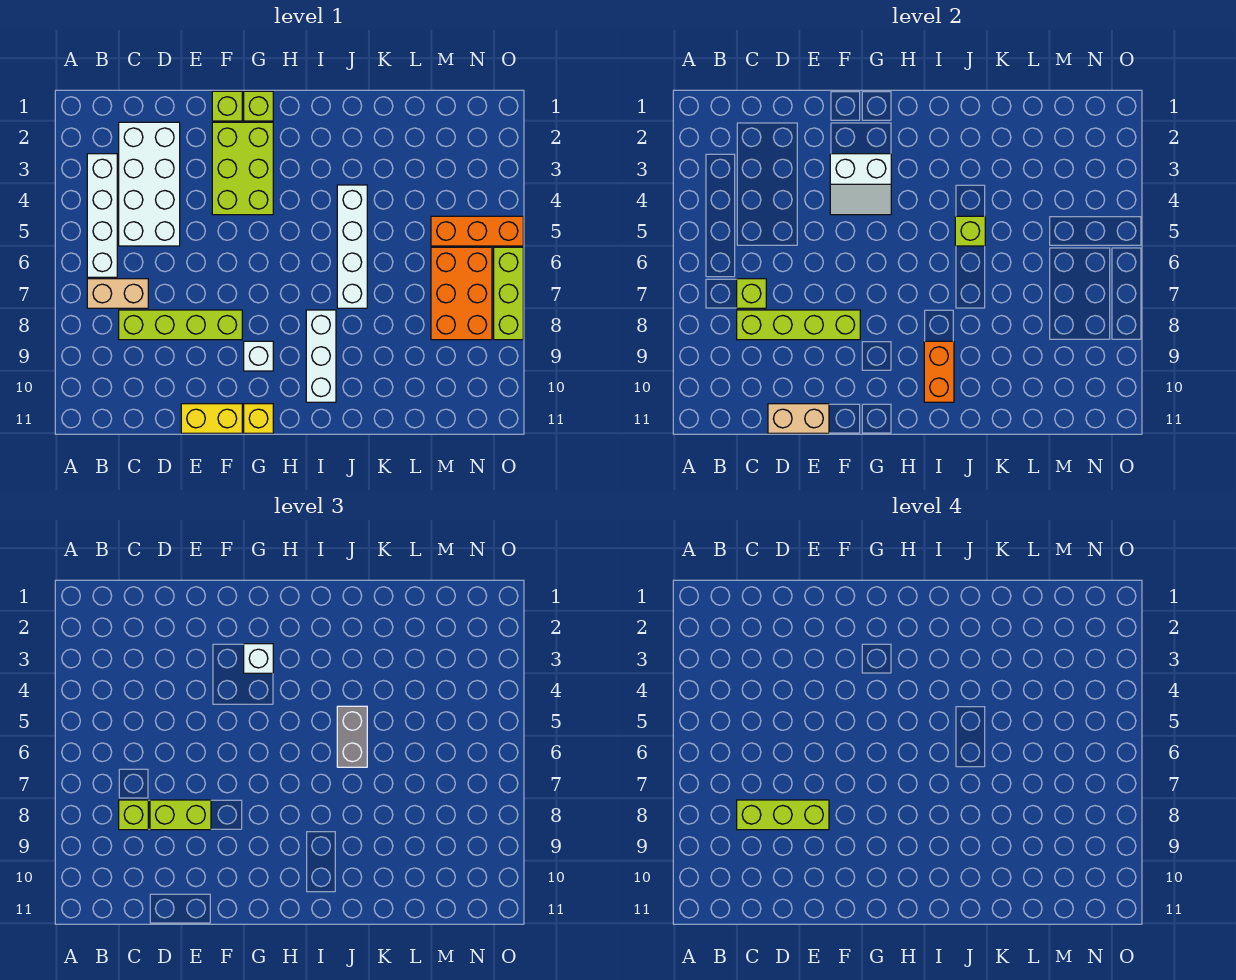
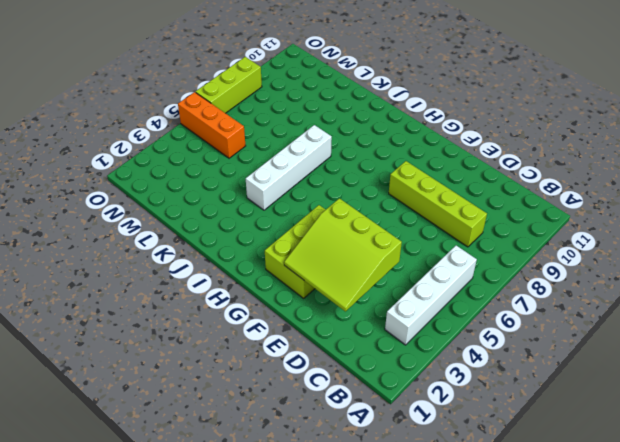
lime 3x3 slope [284,198,402,312] -> white 2x2 slope [830,154,891,215]
none -> tan 1x2 brick [87,279,148,308]
none -> white 2x4 brick [119,122,180,246]
none -> yellow 1x2 brick [181,404,242,433]

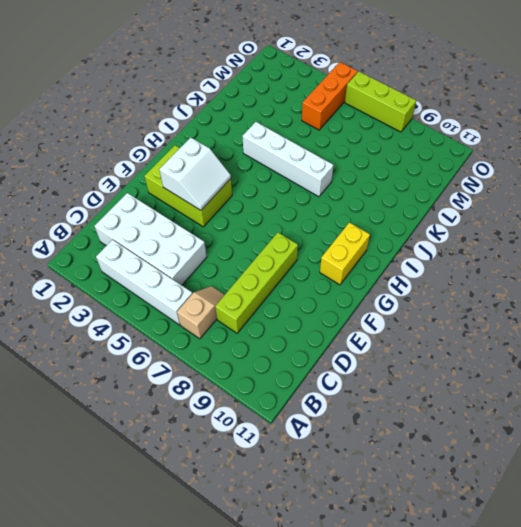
tan 1x2 slope [177,286,224,339] -> tan 1x2 brick [87,279,148,308]
yellow 1x2 brick [320,222,370,285] -> yellow 1x2 brick moved to [181,404,242,433]
none -> lime 1x1 brick [212,91,242,121]
none -> lime 1x1 brick [244,91,273,121]
none -> white 1x1 brick [244,341,273,371]

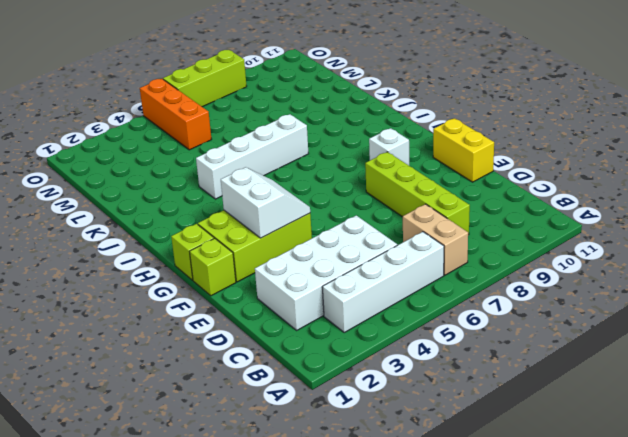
none -> yellow 1x1 brick [244,404,273,433]
none -> white 1x3 brick [306,310,336,402]
none -> orange 2x3 brick [431,247,492,340]

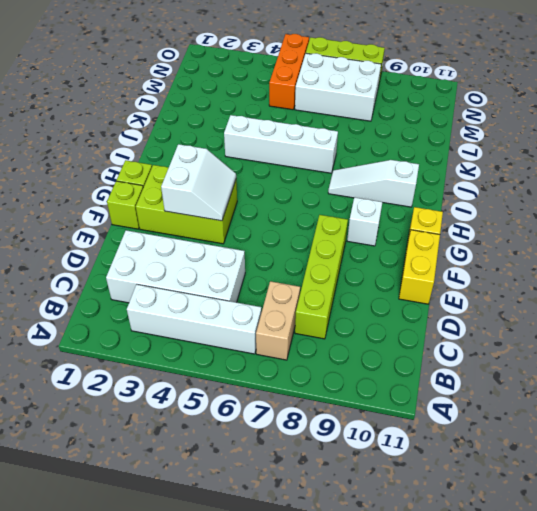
white 1x3 slope [328,160,419,207] -> white 1x3 brick [306,310,336,402]
white 2x3 brick [295,53,381,121] -> orange 2x3 brick [431,247,492,340]
none -> lime 1x1 brick [737,279,766,308]
none -> lime 1x4 brick [737,310,860,340]
none -> tan 1x2 brick [768,404,829,433]

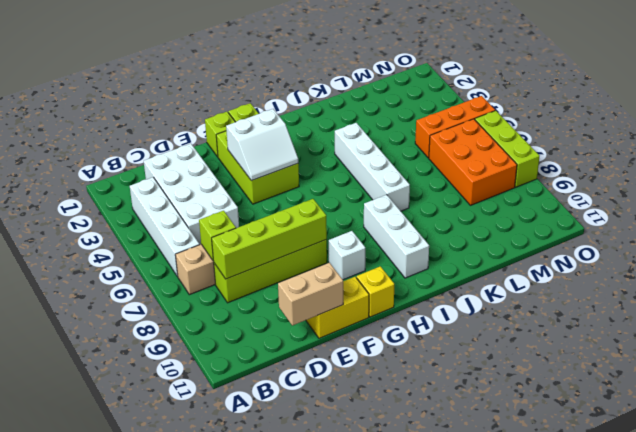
none -> orange 1x2 brick [924,341,954,402]
none -> lime 1x1 brick [955,216,985,246]
none -> lime 1x1 brick [119,800,148,830]

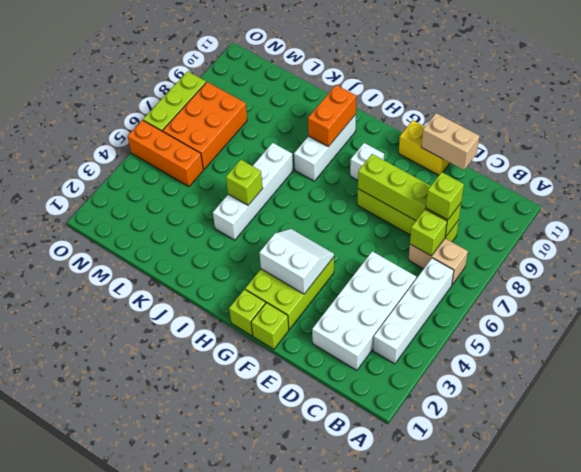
none -> yellow 1x1 brick [244,404,273,433]
none -> lime 1x2 brick [150,800,211,830]
none -> white 1x1 brick [244,644,273,673]

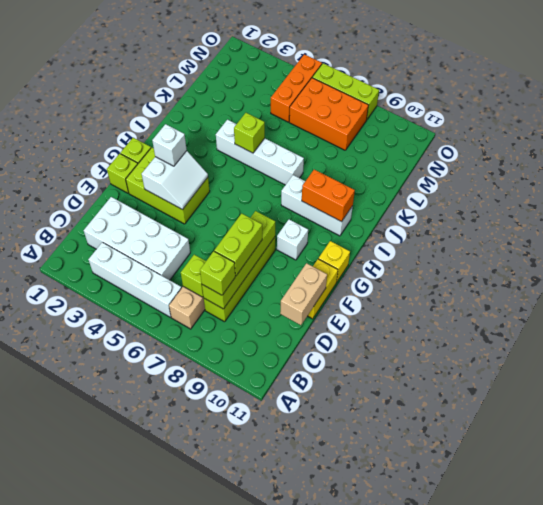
none -> grey 1x2 brick [337,706,367,767]
none -> lime 1x3 brick [737,800,829,830]

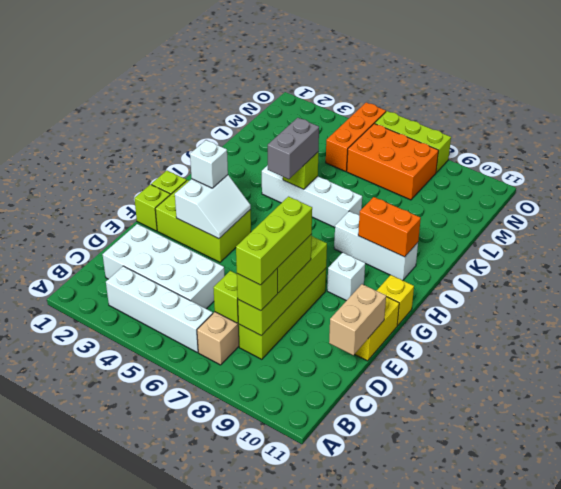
grey 1x2 brick [268,118,319,179] -> grey 1x2 brick turned to [337,706,367,767]

